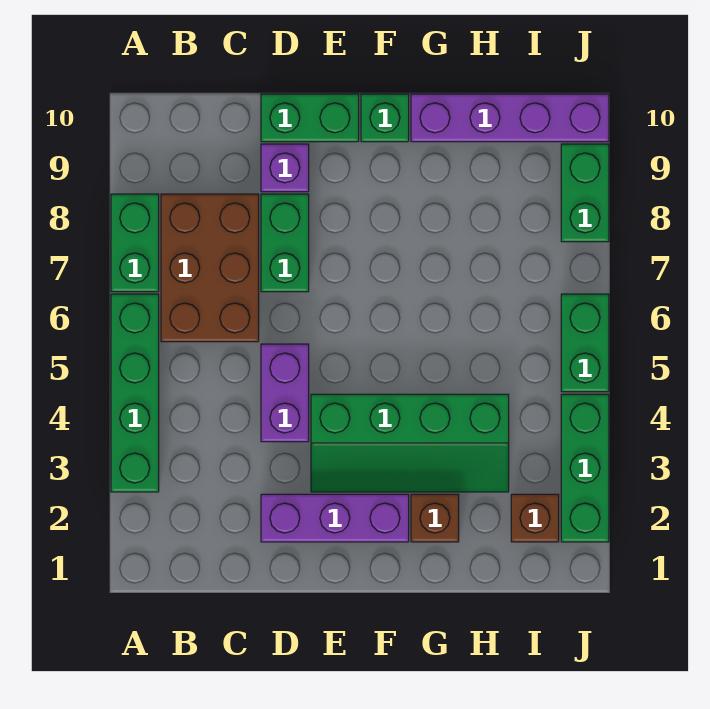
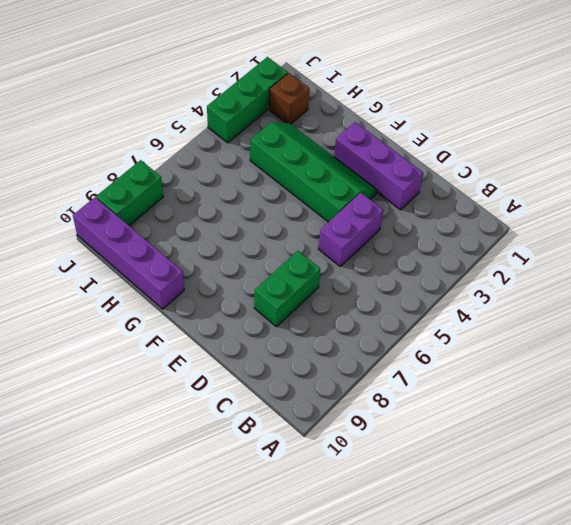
none -> green 1x4 brick [111,294,159,492]
none -> green 1x2 brick [111,194,159,292]
none -> brown 2x3 brick [161,194,259,342]

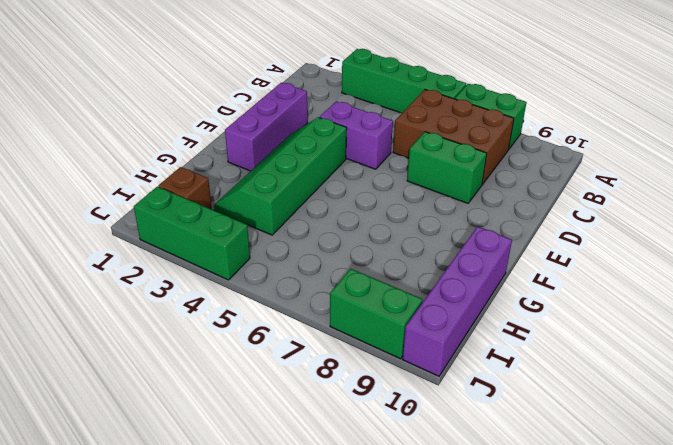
none -> purple 1x1 brick [261,144,309,192]
none -> green 1x2 brick [261,94,359,142]
none -> green 1x1 brick [361,94,409,142]

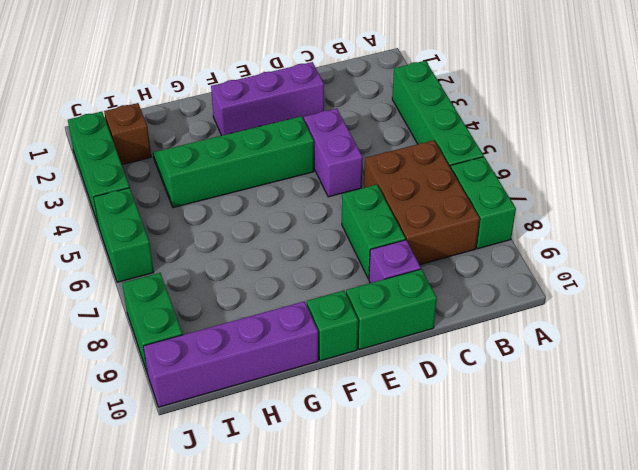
none -> brown 1x1 brick [411,494,459,542]

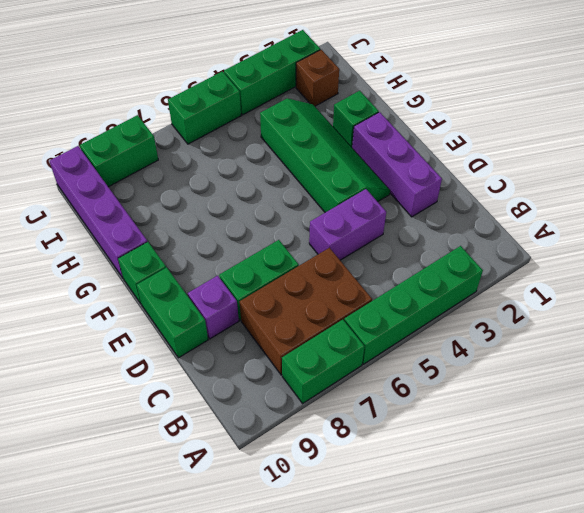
green 1x1 brick [333,91,379,147] -> brown 1x1 brick [411,494,459,542]

